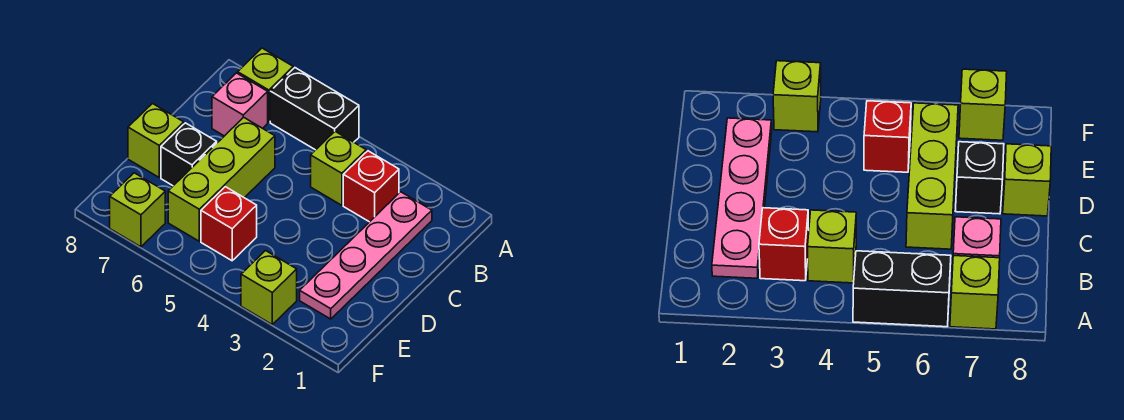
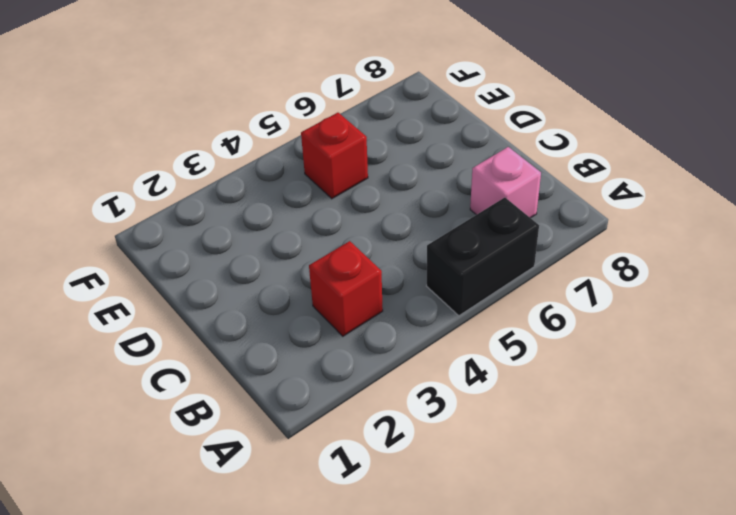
none -> lime 1x1 brick [238,48,293,122]
none -> pink 1x4 plate [300,192,432,319]
none -> lime 1x1 brick [311,132,366,205]

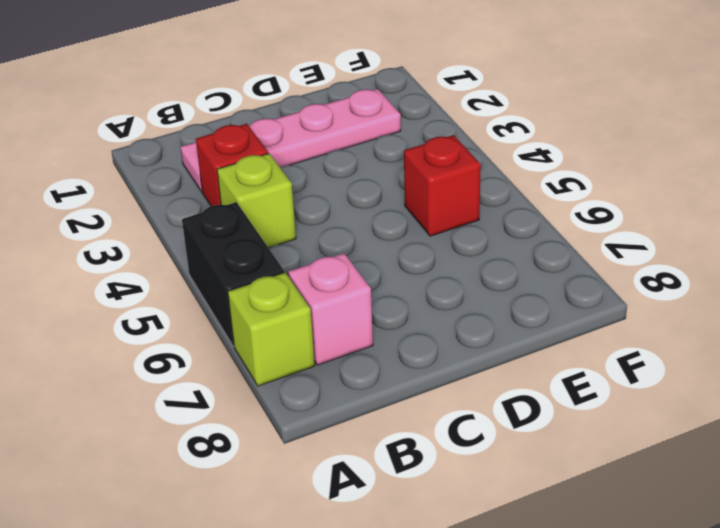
none -> lime 1x3 brick [168,117,275,241]
none -> black 1x1 brick [161,123,217,186]
none -> lime 1x1 brick [128,104,184,177]

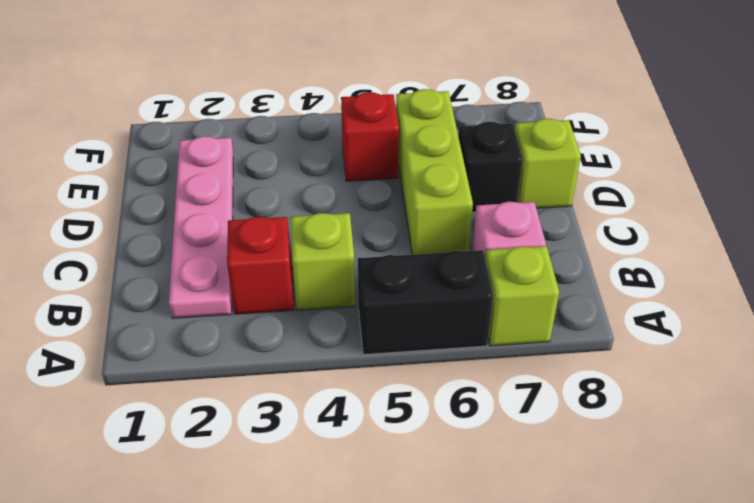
none -> lime 1x1 brick [241,251,297,324]
none -> lime 1x1 brick [110,173,165,247]

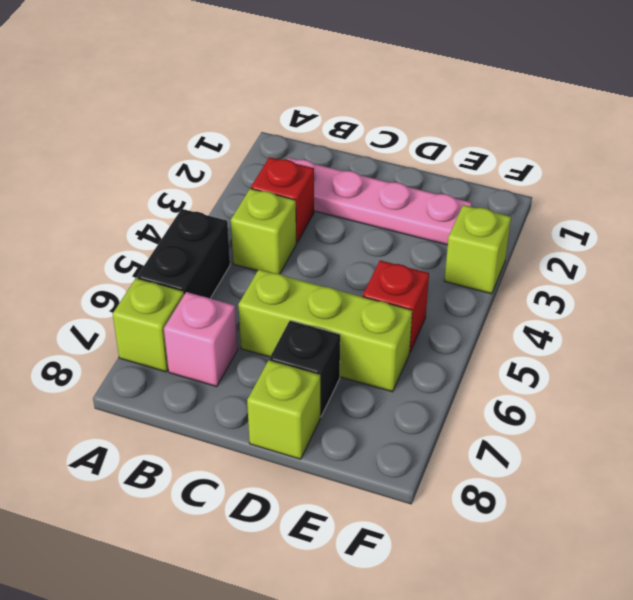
none -> lime 1x1 brick [110,173,165,247]

